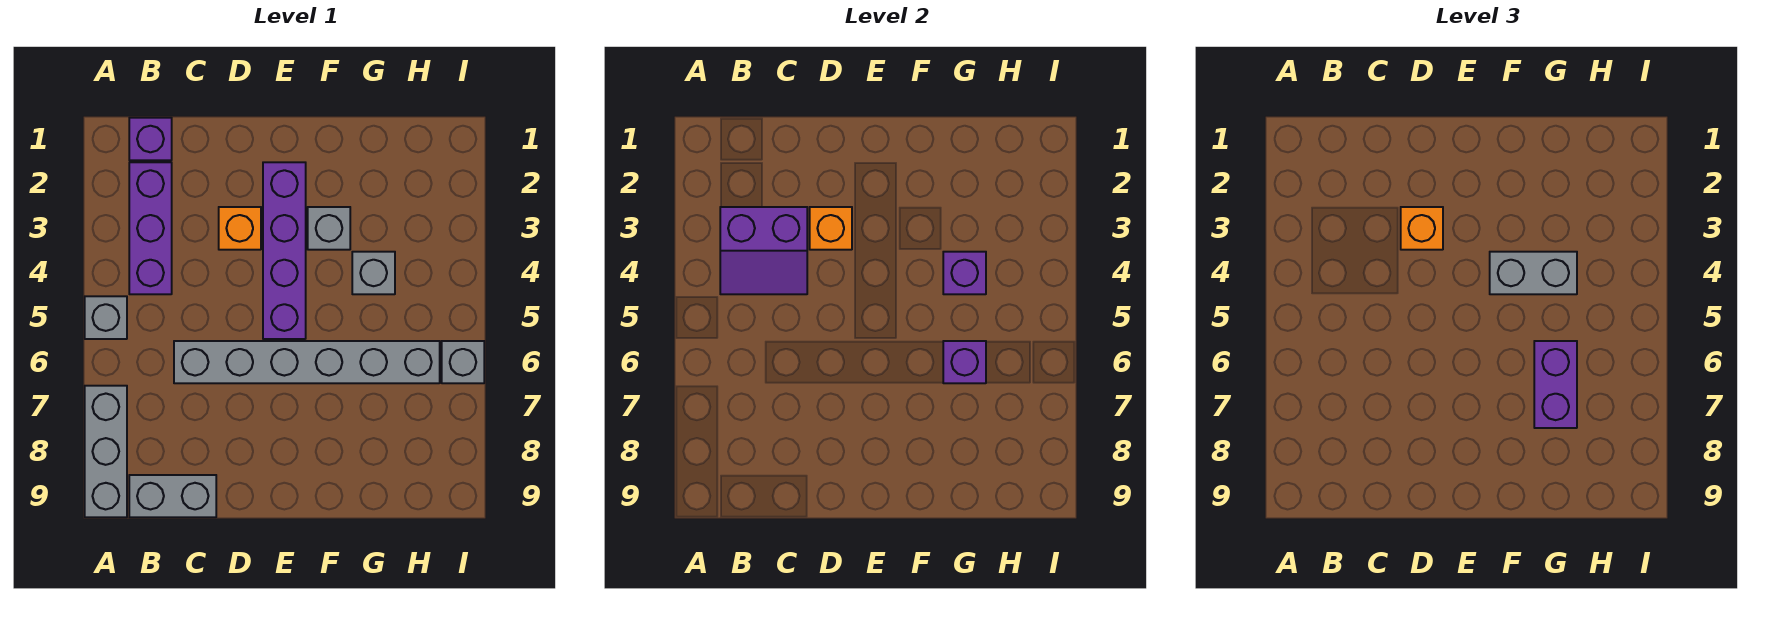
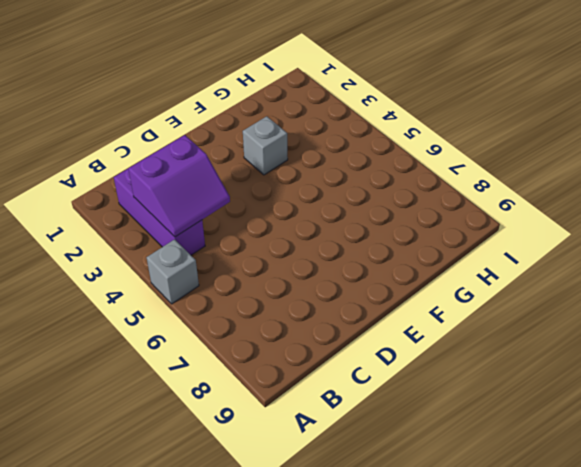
none -> grey 1x3 brick [85,386,127,517]
none -> purple 1x1 brick [129,118,172,160]
none -> grey 1x2 brick [129,475,216,517]

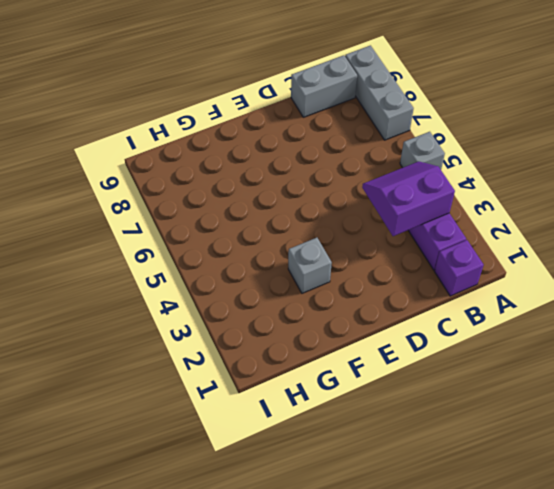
none -> grey 1x6 brick [174,341,440,383]
none -> orange 1x1 brick [219,207,261,250]
none -> purple 1x4 brick [263,162,306,339]

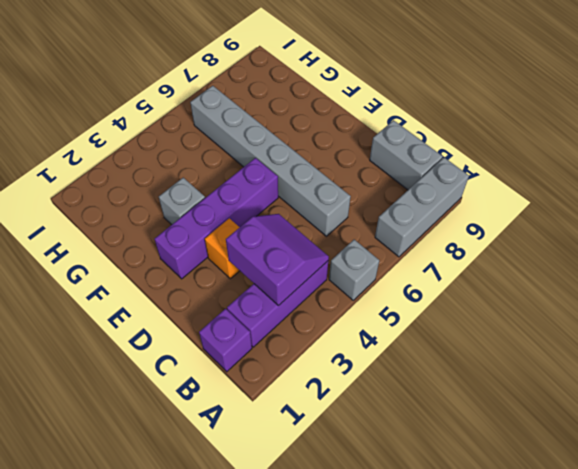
none -> grey 1x1 brick [352,252,395,294]
none -> grey 1x1 brick [442,341,484,383]
none -> orange 1x1 brick [810,207,852,250]

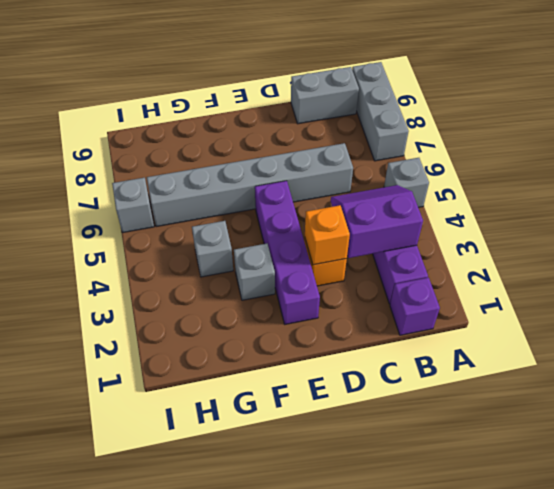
none -> purple 1x1 brick [943,252,986,294]
none -> purple 1x1 brick [943,341,986,383]
none -> orange 1x1 brick [1401,207,1443,250]

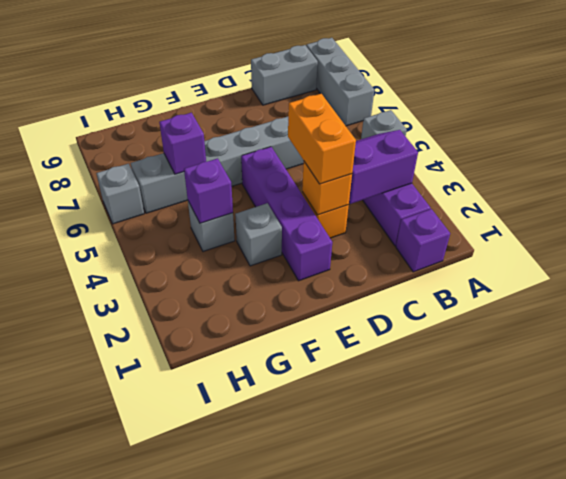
orange 1x2 brick [288,94,356,184] -> orange 1x1 brick [1401,207,1443,250]
none -> grey 1x2 brick [1490,252,1577,294]
none -> purple 1x2 brick [1534,341,1577,428]

